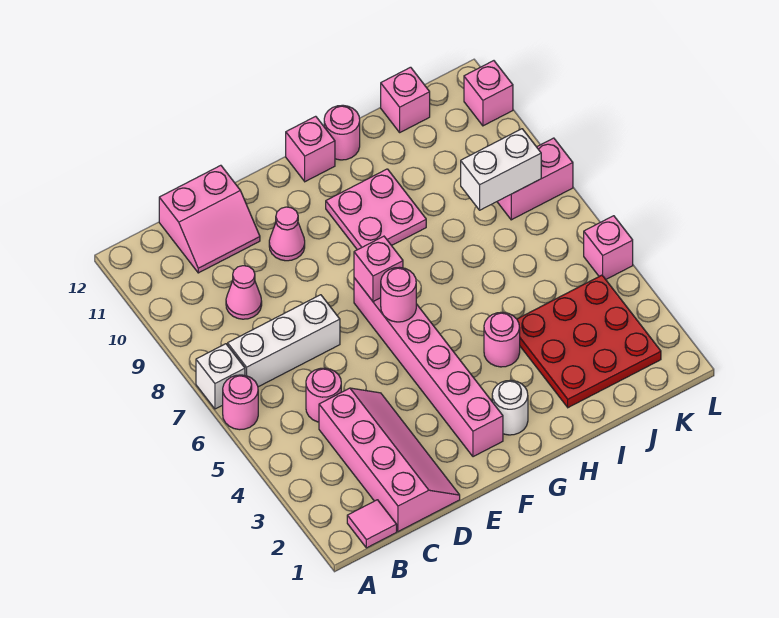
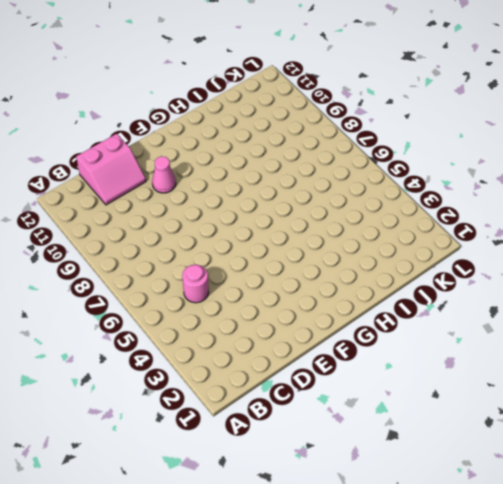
none -> pink 1x1 round brick [223,375,258,430]
none -> white 1x1 brick [196,344,245,409]
none -> pink 1x1 tile [347,500,397,548]

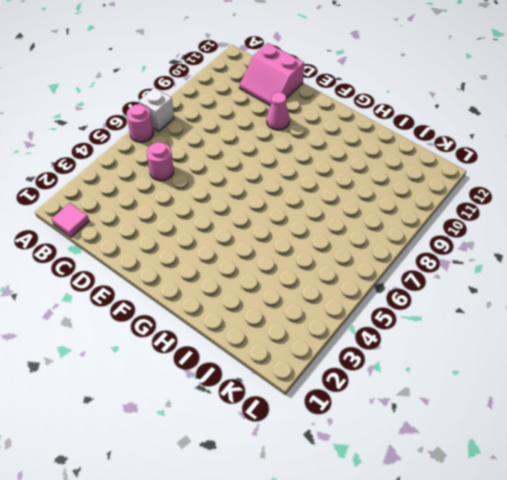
none -> white 1x3 brick [228,295,340,387]
none -> pink 2x4 slope [319,388,460,532]
none -> pink 1x1 cone [226,266,262,319]

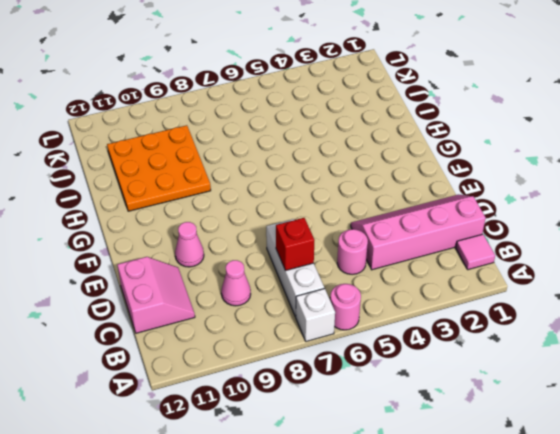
red 1x1 brick [276,218,314,271] -> none
orange 3x3 plate [107,125,211,211] -> pink 2x2 plate [326,169,426,250]
none -> pink 1x6 brick [354,278,503,457]
none -> white 1x1 round brick [492,380,528,435]
none -> pink 1x1 brick [286,116,335,182]

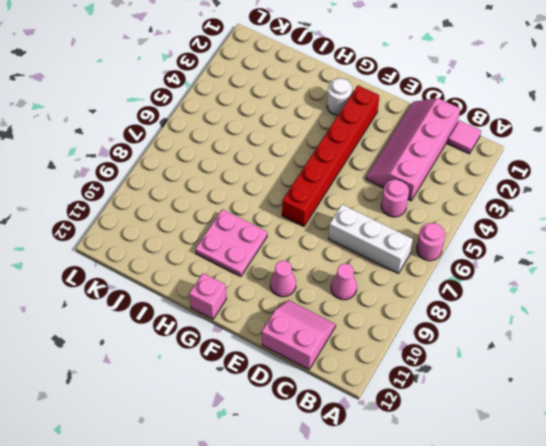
red 1x6 brick [282,85,379,227] -> pink 1x6 brick [354,278,503,457]
none -> white 1x1 brick [196,344,245,409]
none -> pink 1x1 round brick [484,312,520,367]
none -> pink 1x1 round brick [324,105,360,160]

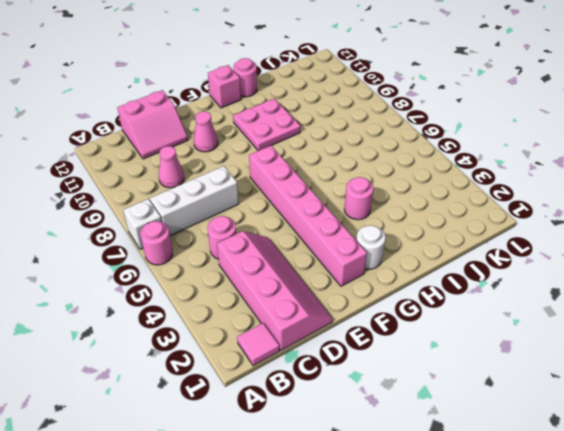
none -> red 3x3 plate [517,275,661,408]
none -> pink 1x1 brick [381,67,430,132]
none -> pink 1x2 brick [497,138,573,220]

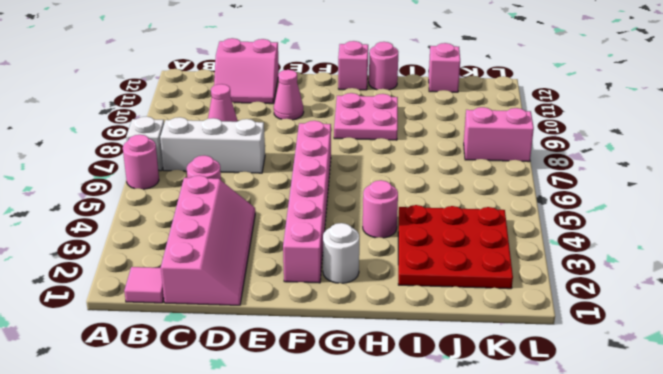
none -> pink 1x1 brick [584,216,633,279]
none -> pink 1x1 brick [464,61,513,126]
none -> pink 1x1 round brick [381,267,416,322]

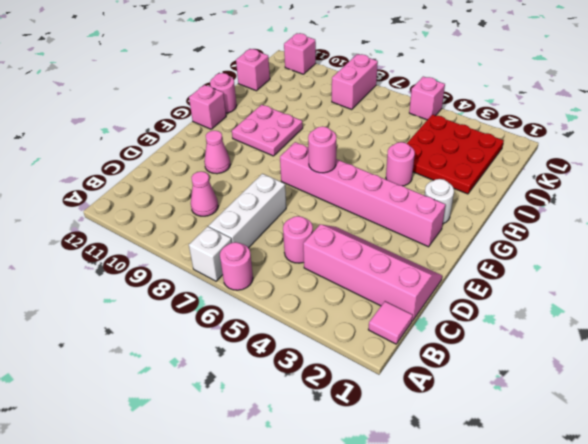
none -> pink 2x2 slope [159,165,260,273]
none -> pink 1x1 brick [354,236,403,302]
none -> white 1x2 brick [461,129,541,210]

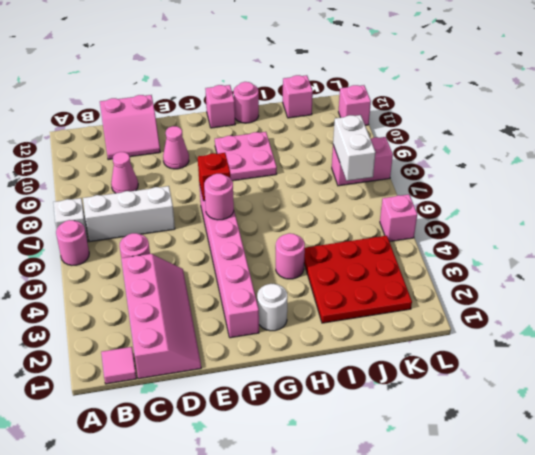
red 1x1 brick [198,153,230,201] -> pink 1x1 brick [354,236,403,302]
white 1x2 brick [333,115,376,181] -> white 1x2 brick turned to [461,129,541,210]

